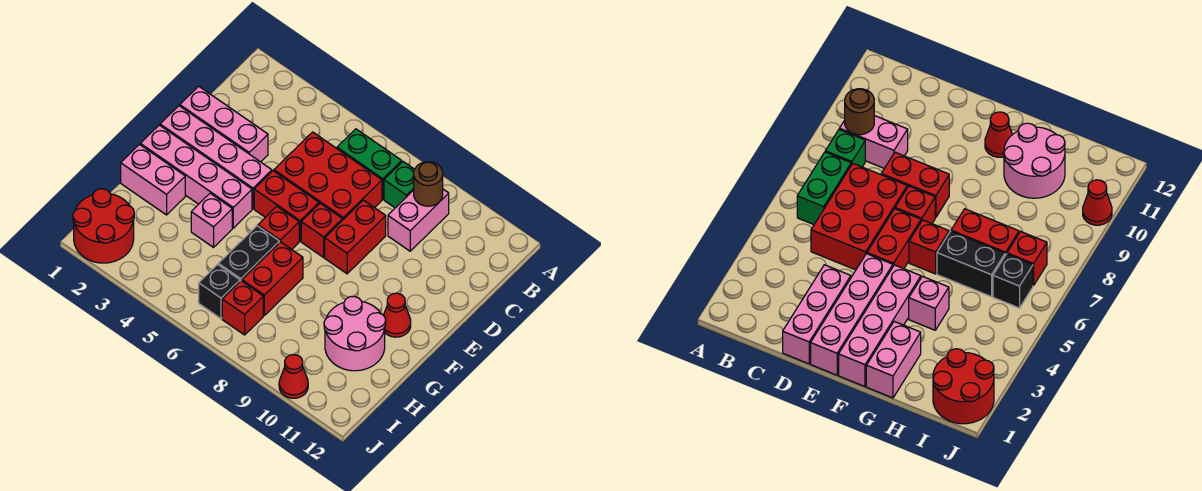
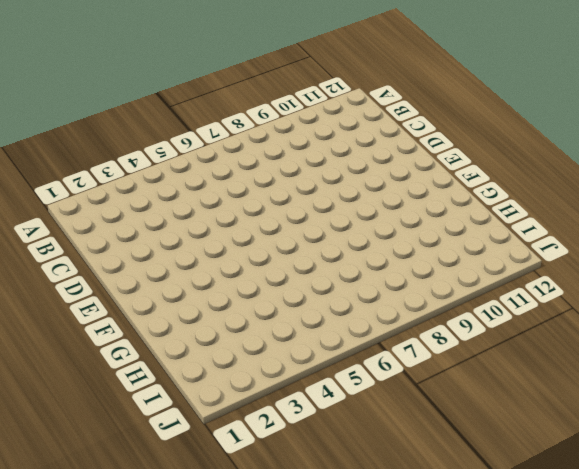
none -> green 1x2 brick [337,129,402,199]
none -> green 1x1 brick [384,162,415,208]
none -> pink 1x2 brick [388,189,449,251]

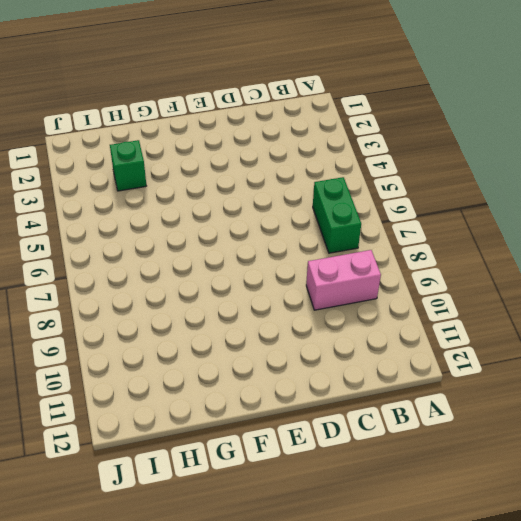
green 1x1 brick [110,140,146,191] -> green 1x1 brick moved to [384,162,415,208]
none -> red 2x3 brick [274,132,382,220]
none -> pink 1x3 brick [180,86,268,162]
none -> red 1x2 brick [325,200,386,274]

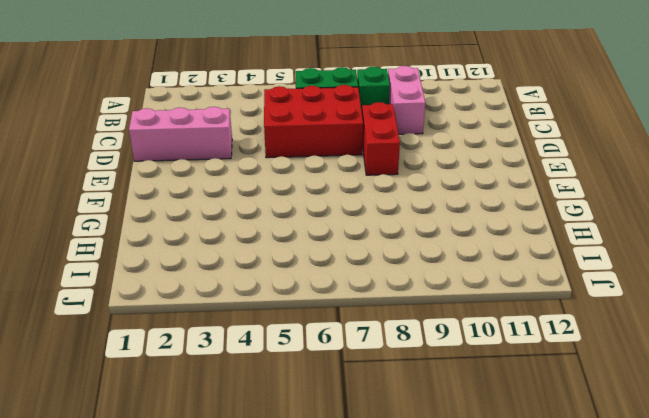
none -> pink 1x4 brick [160,106,272,209]
none -> red 1x2 brick [254,171,319,241]
none -> red 1x1 brick [301,203,342,257]

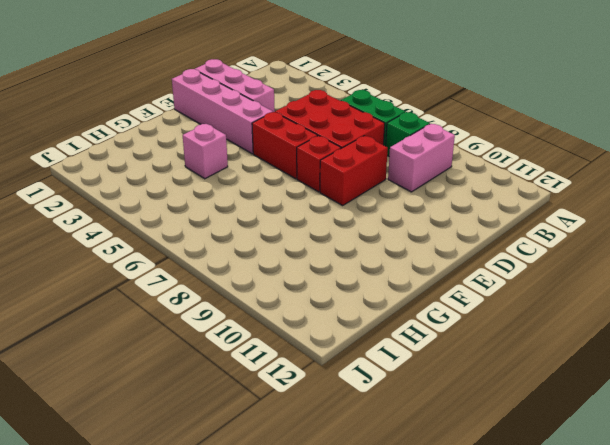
none -> pink 1x4 brick [140,125,252,228]
none -> red 1x1 brick [258,207,299,249]
none -> red 1x1 cone [383,293,411,337]

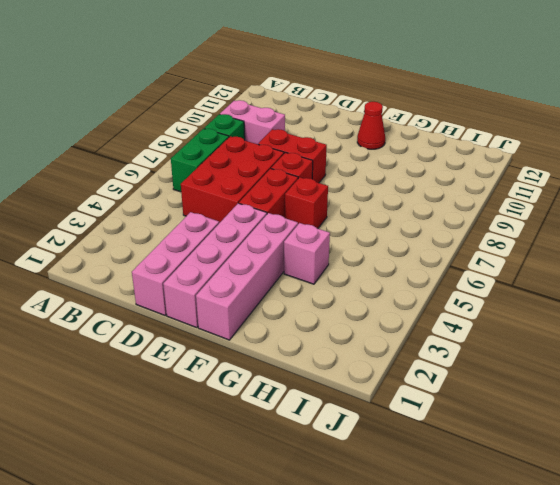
none -> pink 1x2 brick [121,145,185,215]
none -> black 1x2 brick [219,226,279,281]
none -> red 1x2 brick [242,242,303,315]

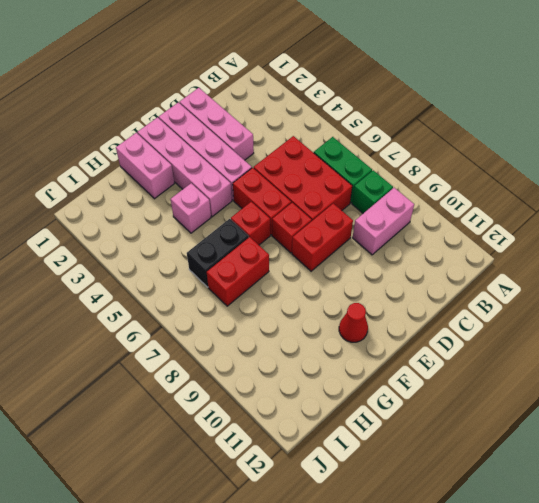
none -> pink 2x2 round brick [324,296,386,371]
none -> red 2x2 round brick [73,189,134,263]
none -> black 1x1 brick [199,265,240,319]

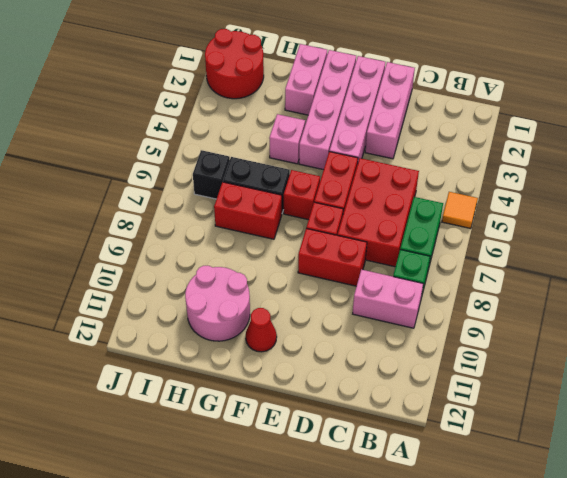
orange 1x1 tile [442,192,478,229] -> none
none -> red 1x1 brick [222,281,263,335]
none -> red 1x1 cone [279,355,308,398]
none -> brown 1x1 round brick [414,162,443,206]

